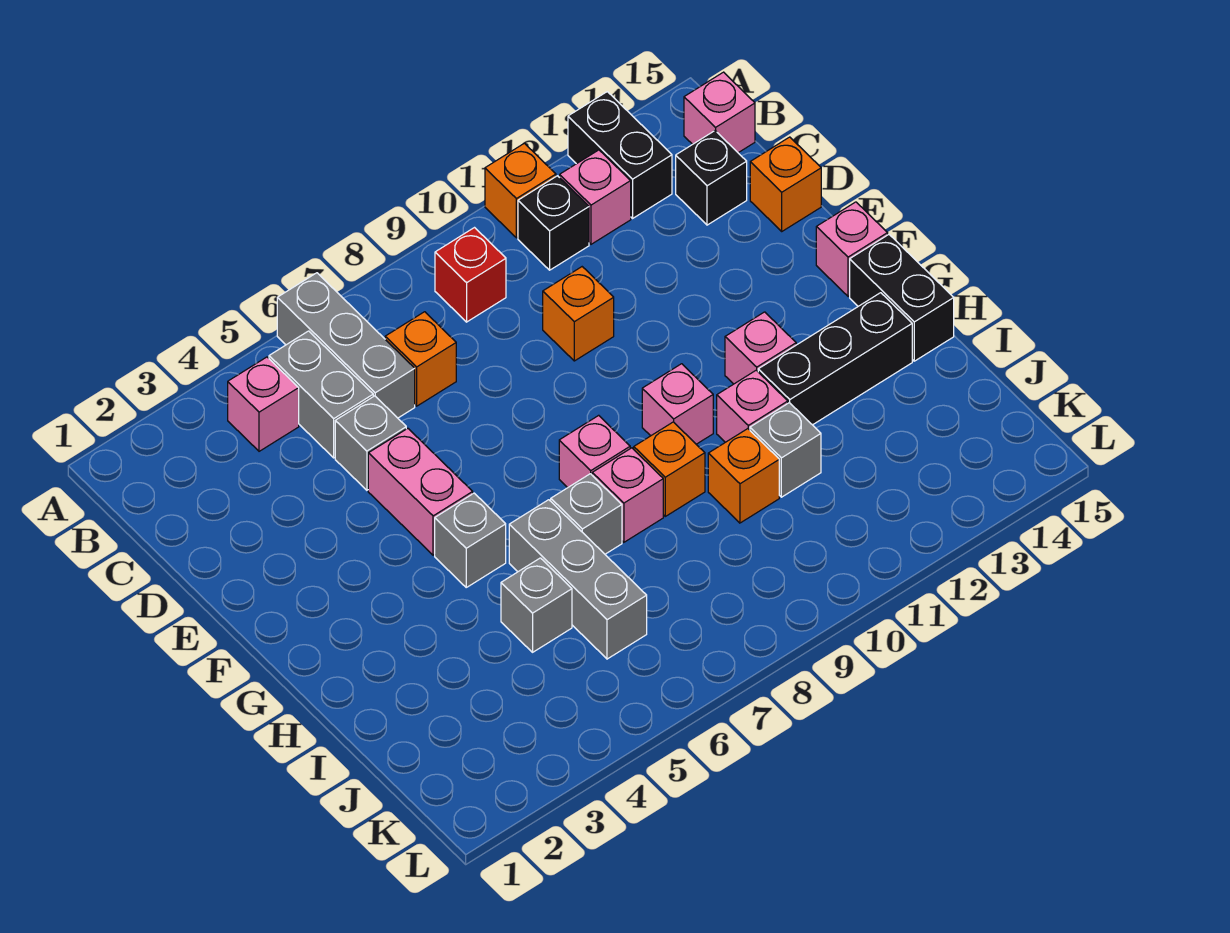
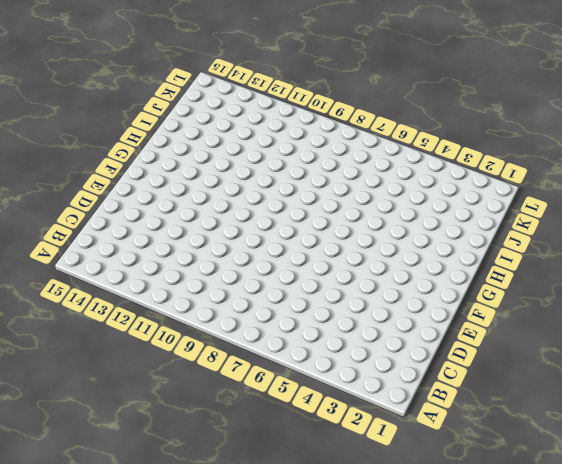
none -> grey 1x3 brick [277,273,415,418]
none -> orange 1x1 brick [485,143,556,238]
none -> black 1x2 brick [568,92,672,218]
none -> pink 1x1 brick [228,357,299,451]

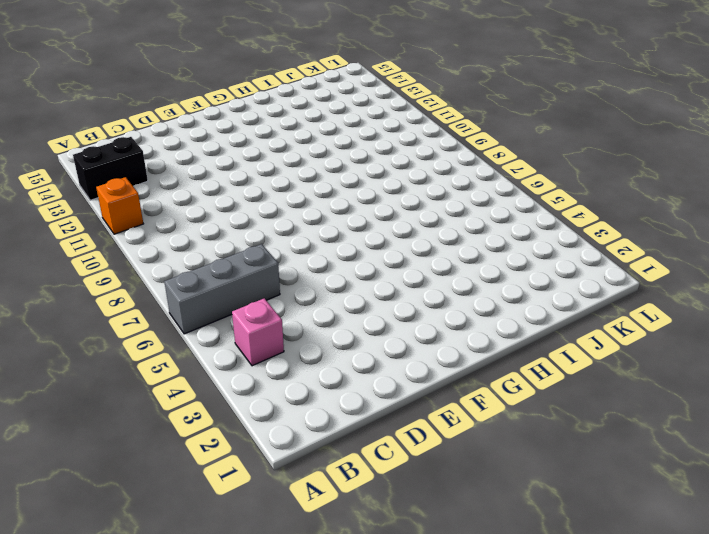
none -> grey 1x2 brick [269,331,373,458]
none -> red 1x1 brick [435,228,506,322]
none -> black 1x1 brick [518,176,589,270]
none -> pink 1x1 brick [560,150,631,244]

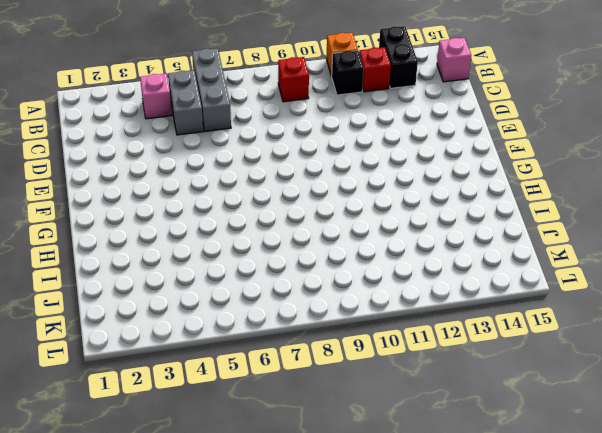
red 1x1 brick [359,47,391,92] -> pink 1x1 brick [560,150,631,244]
none -> orange 1x1 brick [385,312,456,406]
none -> black 1x1 brick [676,131,747,225]
none -> grey 1x1 brick [335,396,406,490]
none -> orange 1x1 brick [543,267,614,361]

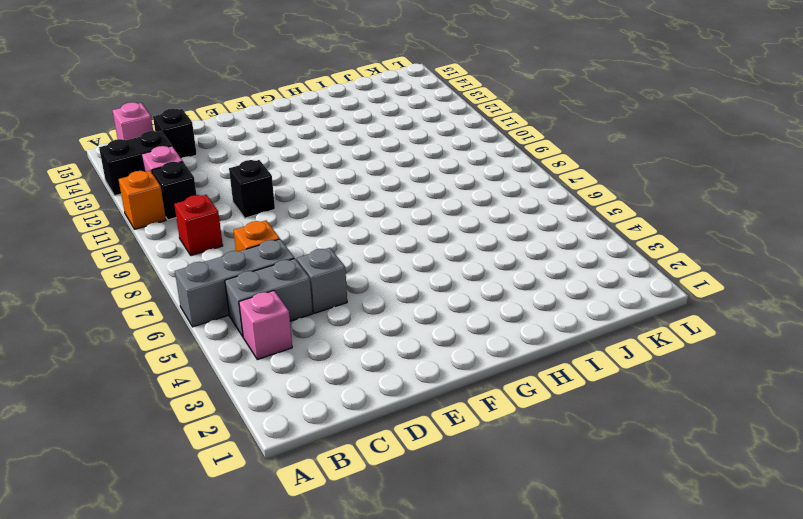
black 1x1 brick [229,160,275,218] -> orange 1x1 brick [543,267,614,361]
none -> orange 1x1 brick [750,137,821,231]
none -> pink 1x2 brick [368,428,473,555]
none -> pink 1x1 brick [816,202,888,296]
none -> grey 1x1 brick [435,493,506,587]

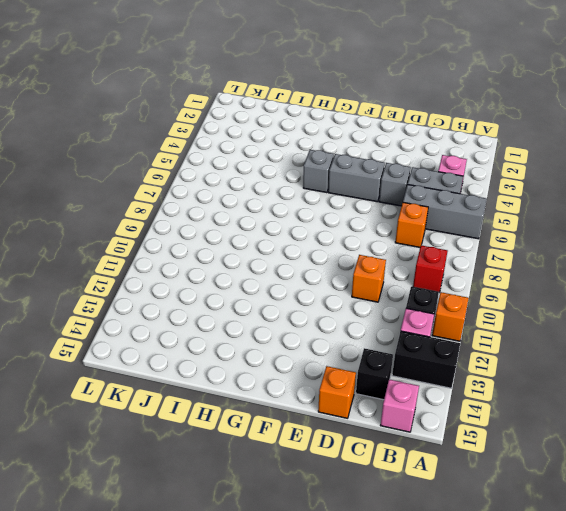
grey 1x2 brick [328,154,385,202] -> pink 1x2 brick [368,428,473,555]
none -> pink 1x1 brick [816,202,888,296]
none -> pink 1x1 brick [559,415,630,487]
none -> pink 1x1 brick [642,364,713,444]
none -> pink 1x1 brick [725,312,796,384]

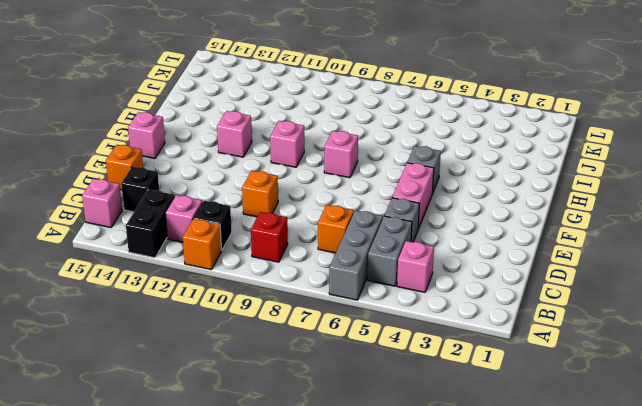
none -> black 1x2 brick [850,235,954,361]
none -> grey 1x3 brick [509,500,647,659]
none -> grey 1x1 brick [551,474,622,554]
none -> pink 1x1 brick [592,448,663,542]

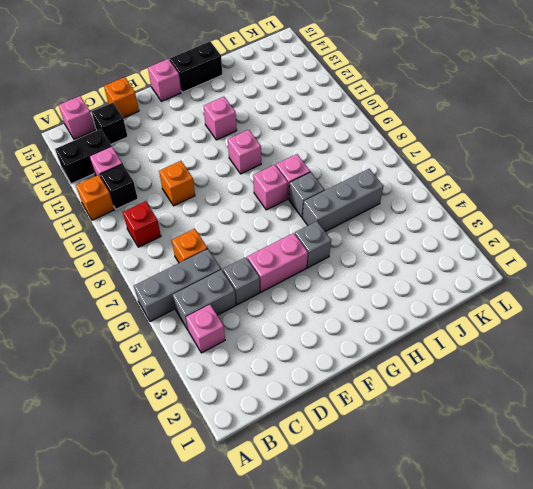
none -> orange 1x1 brick [634,422,705,516]
none -> pink 1x1 brick [717,370,788,442]
none -> black 1x3 brick [758,293,912,425]
none -> grey 1x1 brick [501,558,572,652]

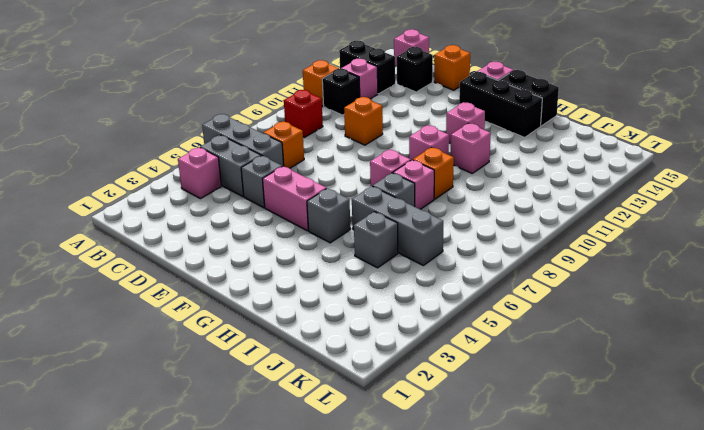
black 1x3 brick [459,72,542,137] -> black 1x3 brick turned to [758,293,912,425]
none -> orange 1x1 brick [708,429,779,523]
none -> grey 1x1 brick [750,403,821,497]

